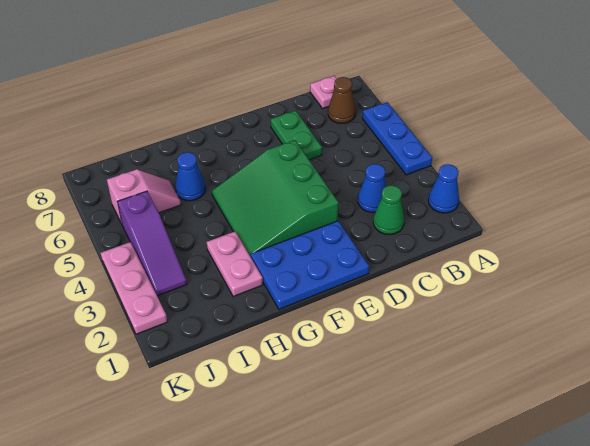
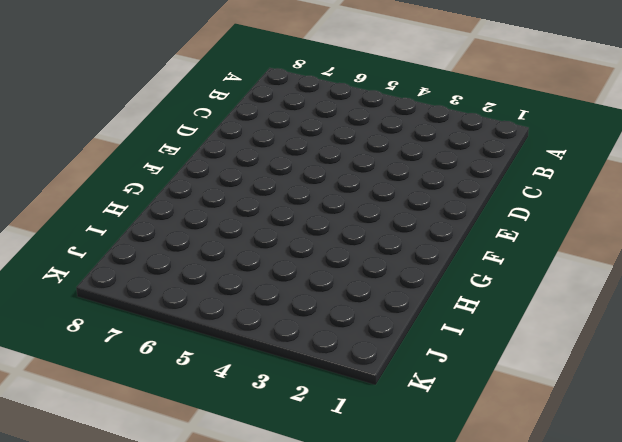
none -> blue 1x1 cone [428,164,459,213]
none -> blue 1x3 plate [362,102,432,175]
none -> brown 1x1 cone [328,77,356,123]

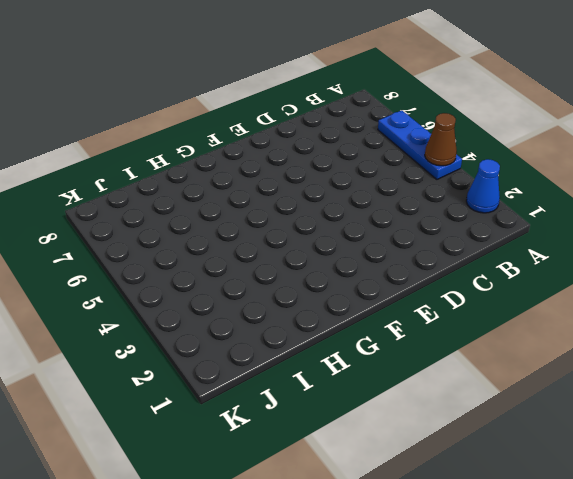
brown 1x1 cone [425,113,457,166] -> brown 1x1 cone moved to [328,77,356,123]
none -> pink 1x1 plate [310,76,337,109]
none -> green 1x1 cone [373,185,404,235]
none -> blue 1x1 cone [358,164,386,212]

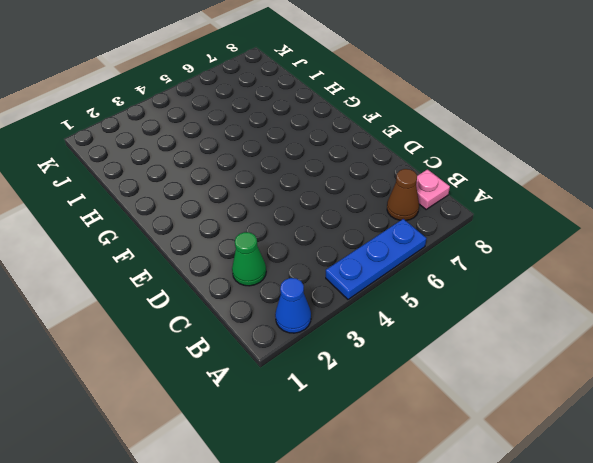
none -> blue 1x1 cone [358,164,386,212]
none -> green 1x2 plate [271,111,322,160]
none -> blue 2x3 plate [251,221,369,309]

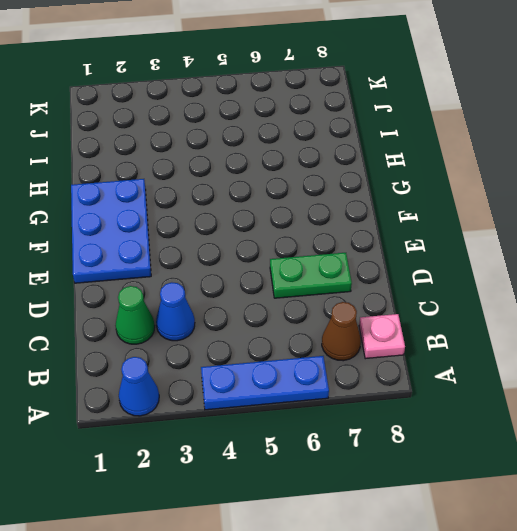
none -> green 3x3 slope [212,140,339,257]
none -> pink 1x2 plate [207,231,263,297]
none -> blue 1x1 cone [175,152,206,201]

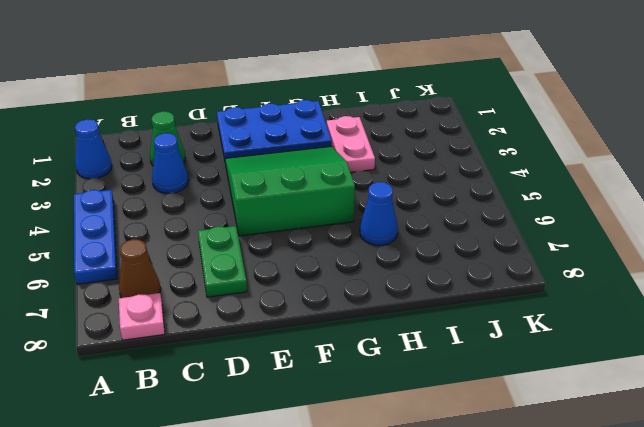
green 3x3 slope [225,146,355,236] -> green 3x3 slope turned to [212,140,339,257]
none -> pink 1x2 slope [107,169,181,224]
none -> purple 1x3 slope [118,191,187,296]
none -> pink 1x3 plate [101,242,167,334]

